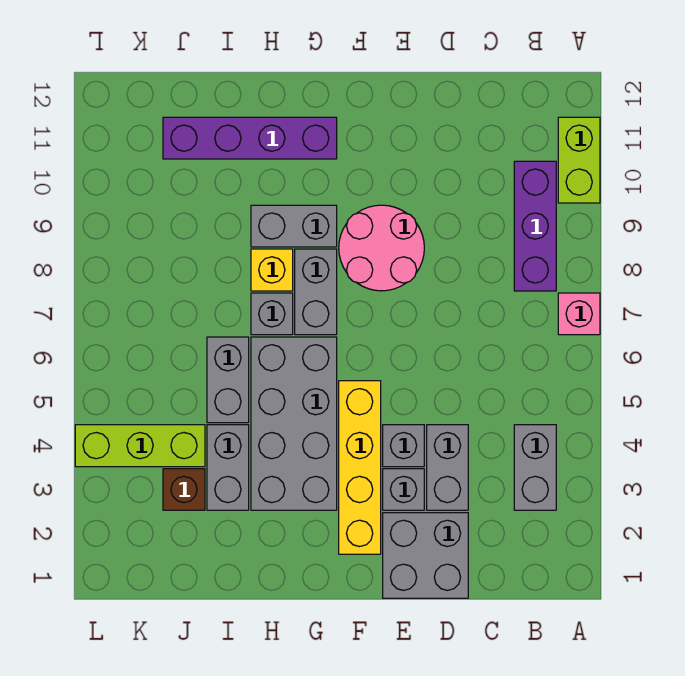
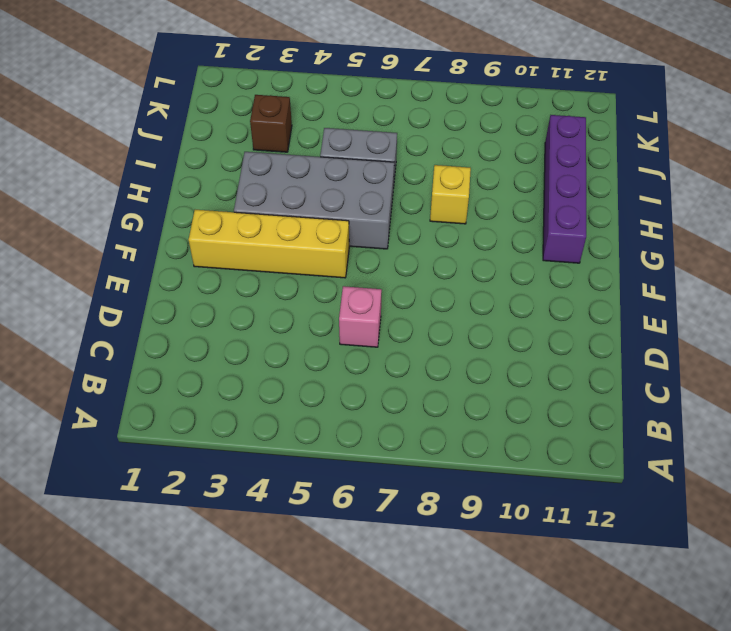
pink 1x1 brick [339,286,382,347] -> pink 1x1 brick moved to [558,293,600,335]
none -> lime 1x2 brick [558,117,600,203]
none -> grey 1x2 brick [514,425,556,510]
none -> purple 1x3 brick [514,161,556,291]

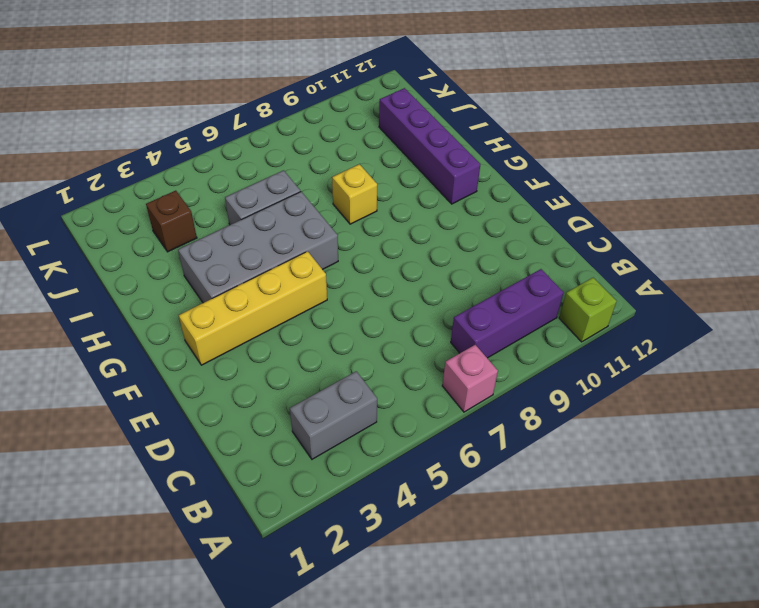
lime 1x1 brick [559,278,617,342] -> lime 1x2 brick [558,117,600,203]
none -> grey 2x2 brick [383,513,468,598]
none -> grey 1x2 brick [427,425,468,510]
none -> grey 1x1 brick [383,469,424,510]

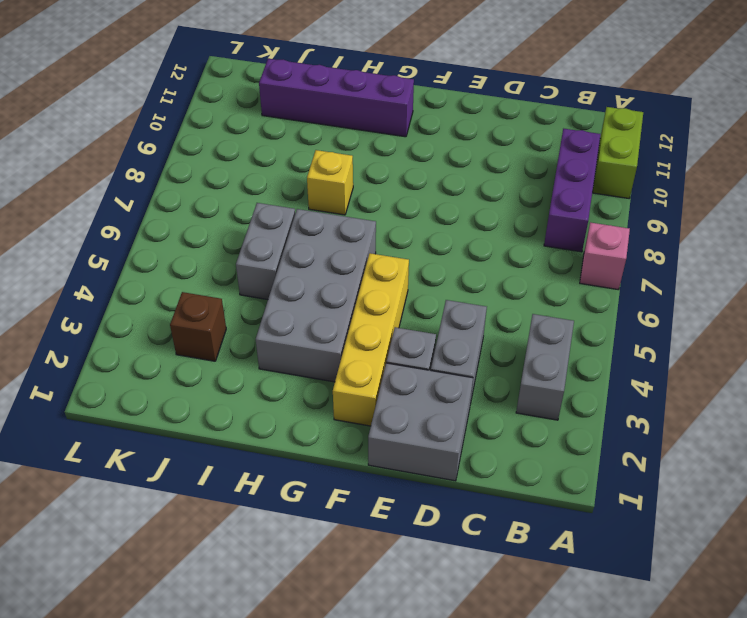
none -> grey 1x1 brick [383,425,424,467]
none -> pink 2x2 round brick [339,205,424,291]
none -> grey 1x2 brick [295,249,337,335]

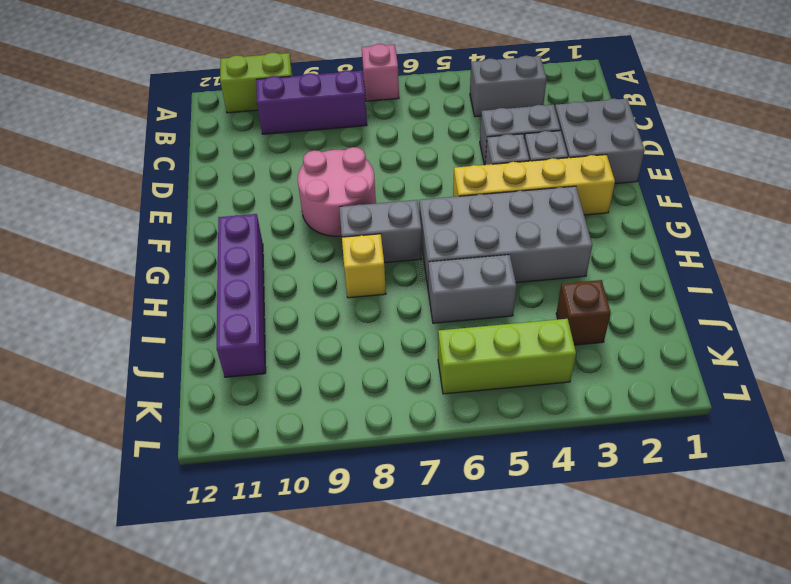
lime 1x3 brick [438,319,576,394] -> lime 1x3 brick turned to [75,425,205,467]
none -> grey 1x2 brick [251,205,337,247]
none -> grey 1x1 brick [251,293,293,335]
none -> grey 1x2 brick [207,425,249,510]

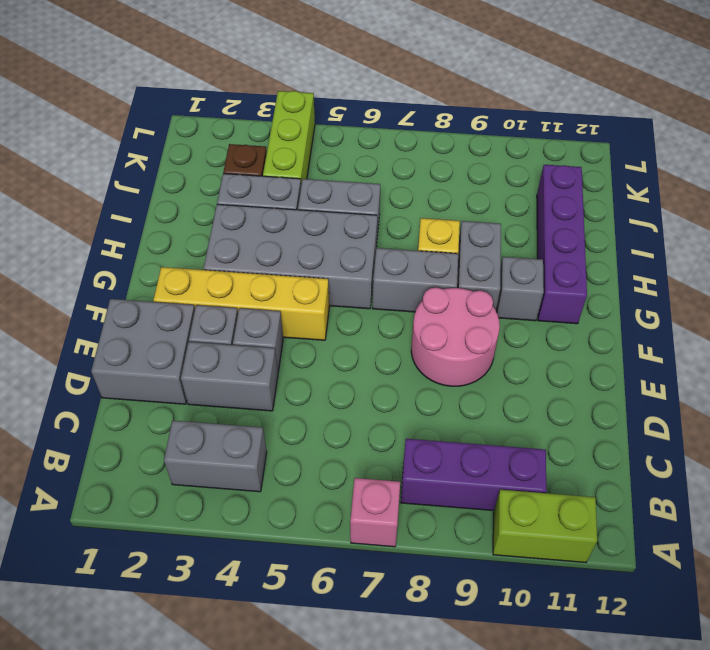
grey 1x1 brick [497,257,544,321] -> grey 1x1 brick moved to [251,293,293,335]

